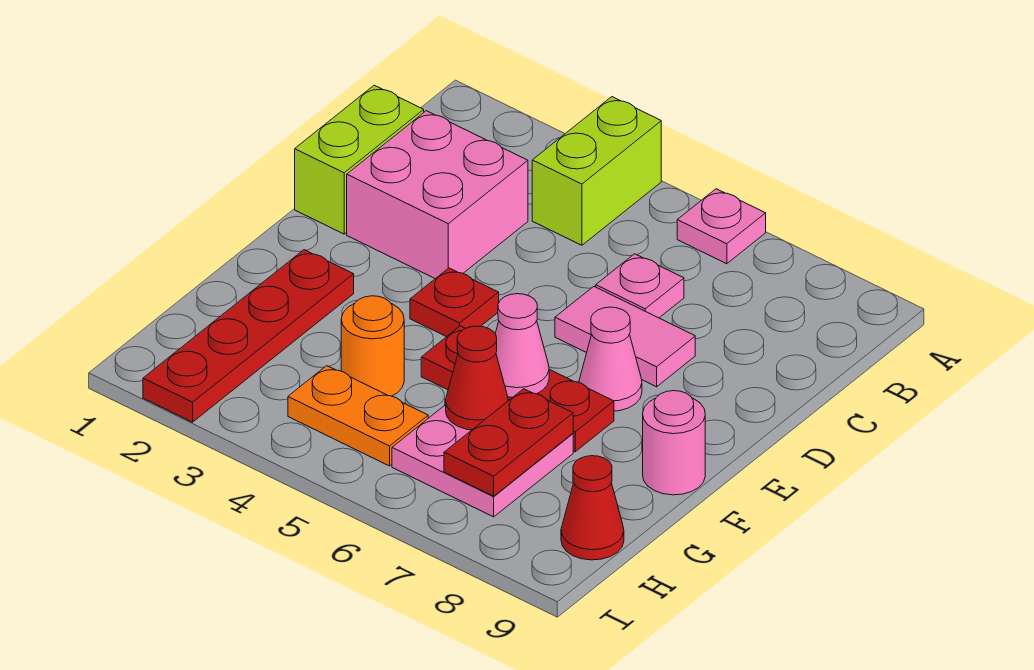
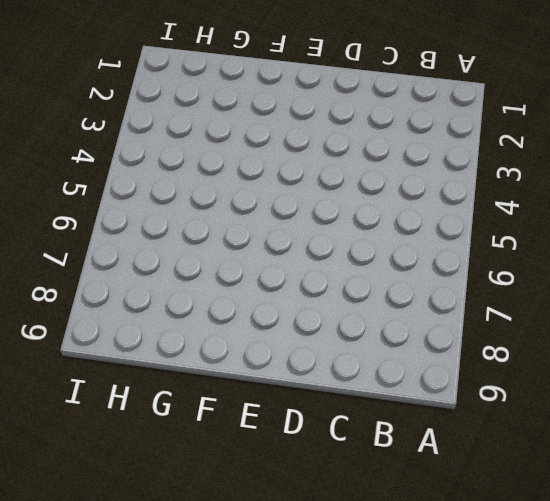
none -> lime 1x2 brick [532,97,661,245]
none -> pink 1x1 plate [677,189,766,264]
none -> lime 1x2 brick [295,85,424,234]

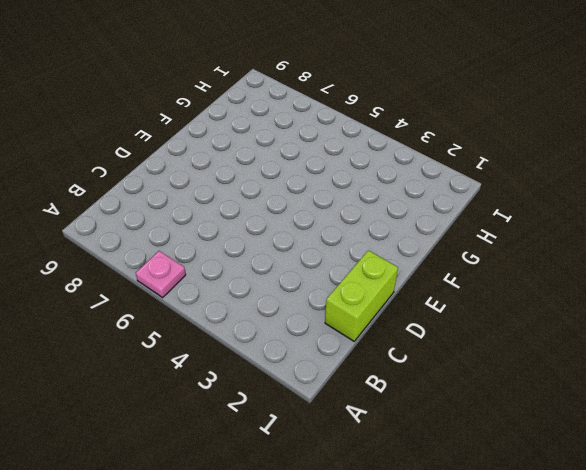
none -> lime 1x2 brick [532,97,661,245]
none -> pink 2x2 brick [347,111,528,279]
none -> pink 1x1 plate [596,254,684,318]

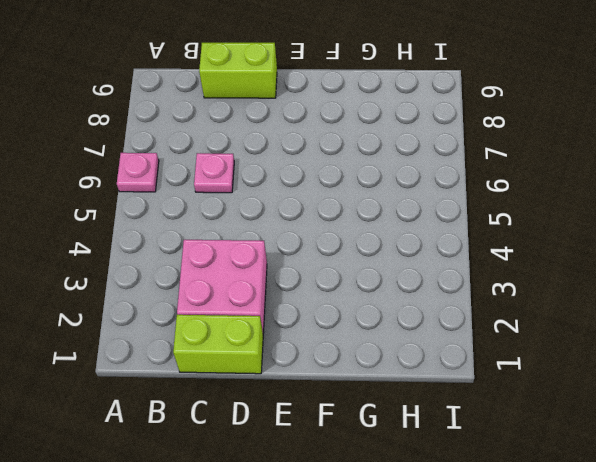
lime 1x2 brick [199,43,277,98] -> lime 1x2 brick moved to [532,97,661,245]
none -> pink 1x2 tile [555,287,695,387]
none -> red 1x1 plate [410,268,499,337]
none -> pink 1x1 cone [579,307,642,411]

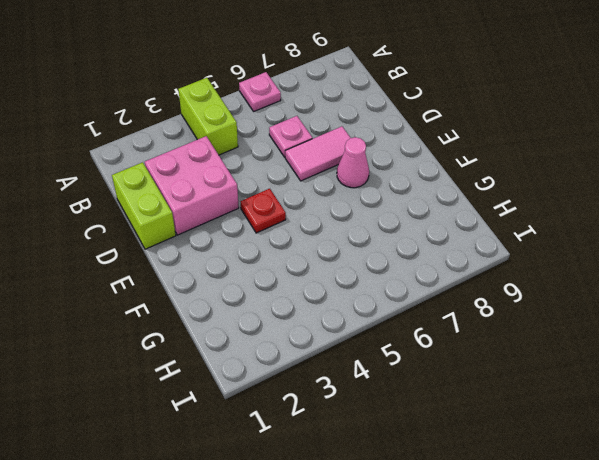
none -> red 1x4 plate [143,250,354,422]
none -> red 1x3 plate [421,326,614,452]
none -> pink 1x1 round brick [643,391,705,495]

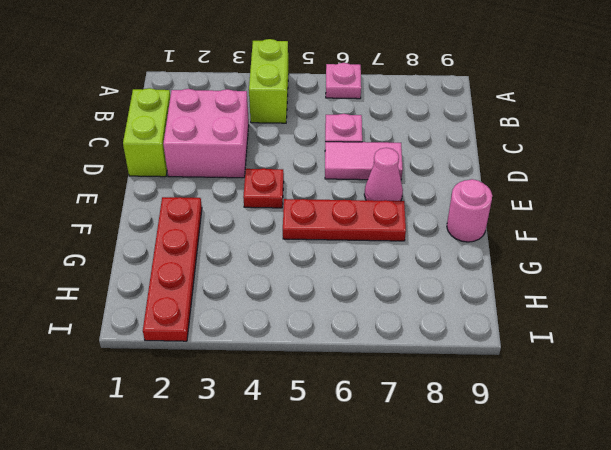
none -> orange 1x1 round brick [341,296,404,396]
none -> pink 2x2 plate [392,405,573,517]
none -> orange 1x2 plate [288,366,428,466]

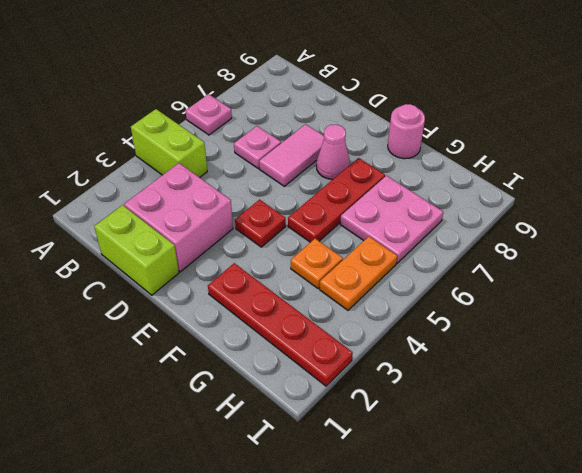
orange 1x1 plate [291,239,343,289] -> orange 1x1 round brick [341,296,404,396]
none -> red 1x1 cone [561,456,624,560]
none -> pink 1x1 cone [495,294,549,397]
none -> red 1x1 cone [446,326,508,430]

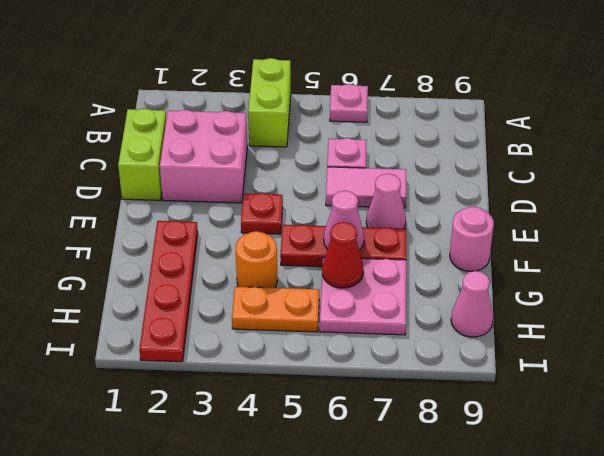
pink 1x1 cone [451,271,493,337] -> red 1x1 cone [561,456,624,560]
none -> red 1x2 plate [444,389,573,496]

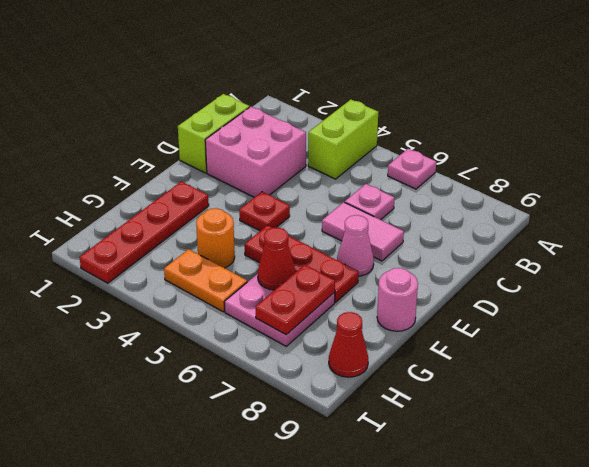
none -> pink 1x1 cone [495,294,549,397]

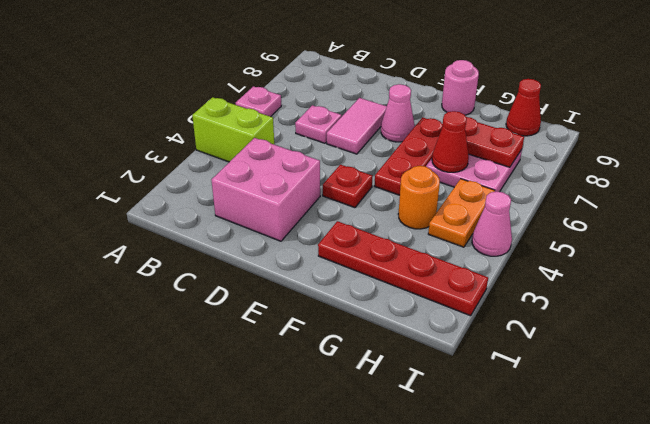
pink 1x1 cone [472,191,512,256] -> pink 1x1 cone moved to [495,294,549,397]
none -> lime 1x2 brick [295,85,424,234]

